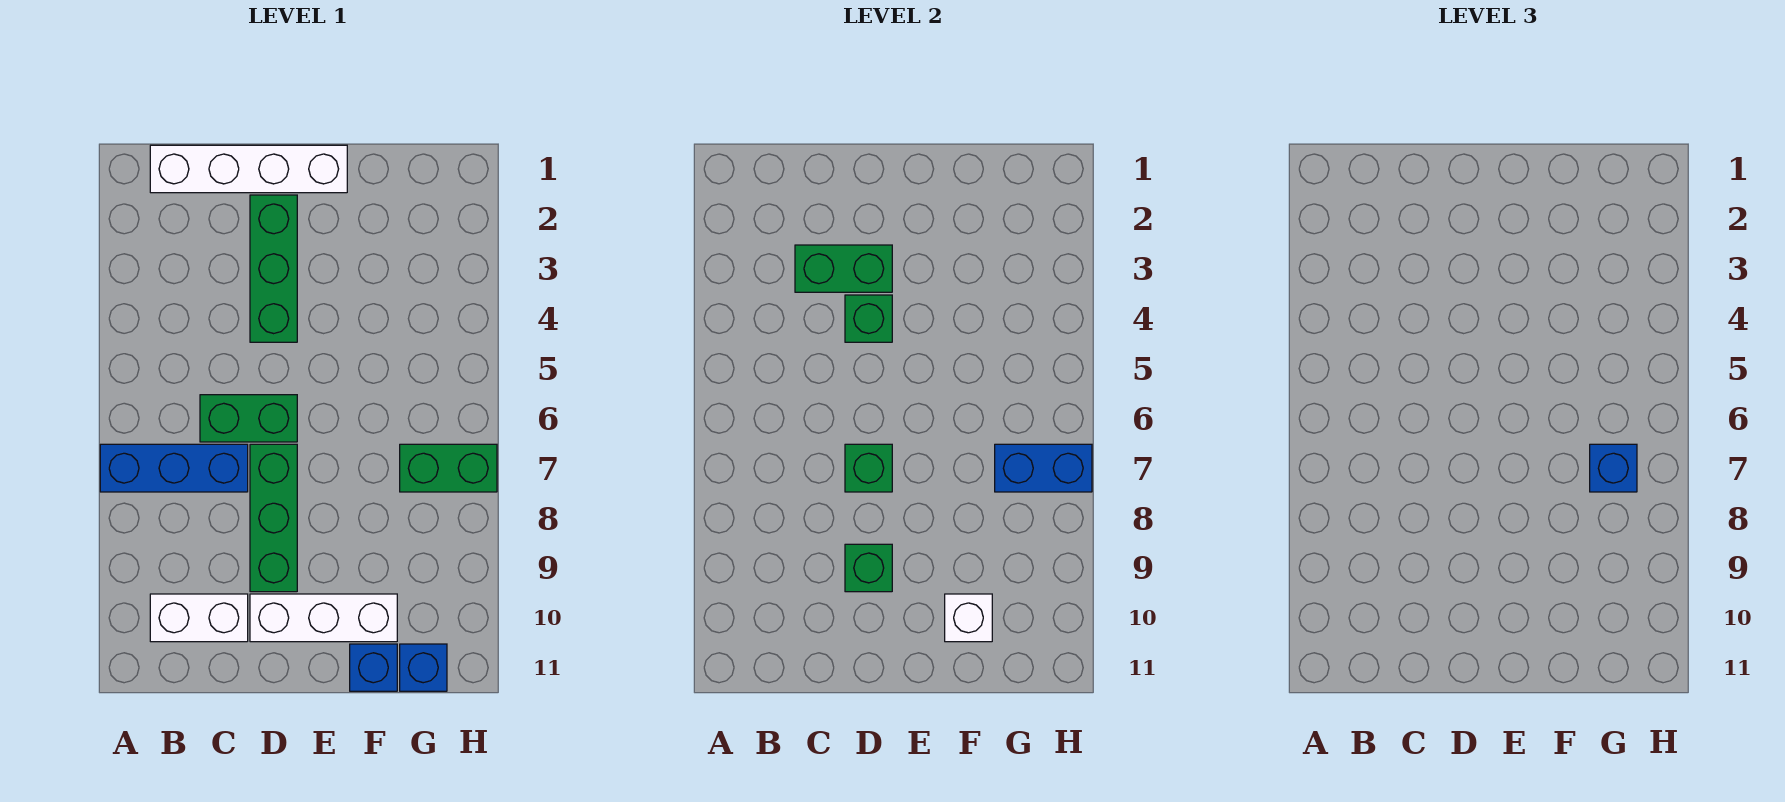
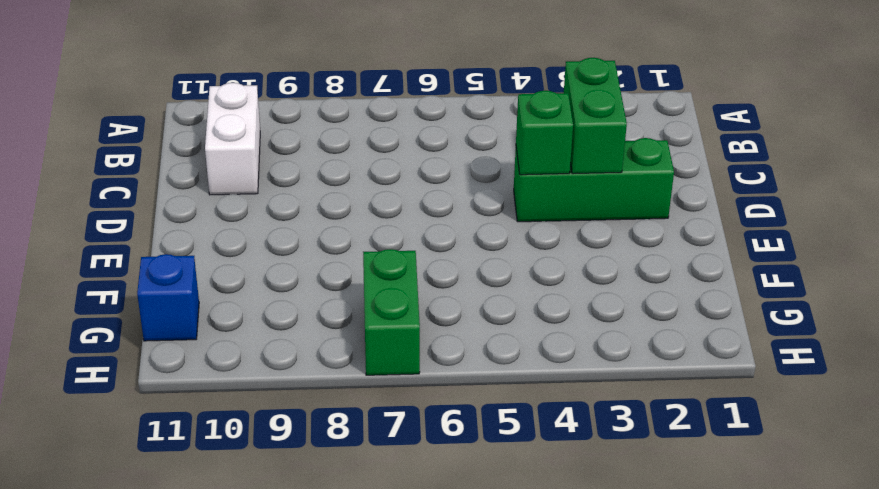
none -> blue 1x3 brick [100,444,248,492]
none -> white 1x4 brick [150,145,347,193]
none -> green 1x2 brick [200,395,297,442]

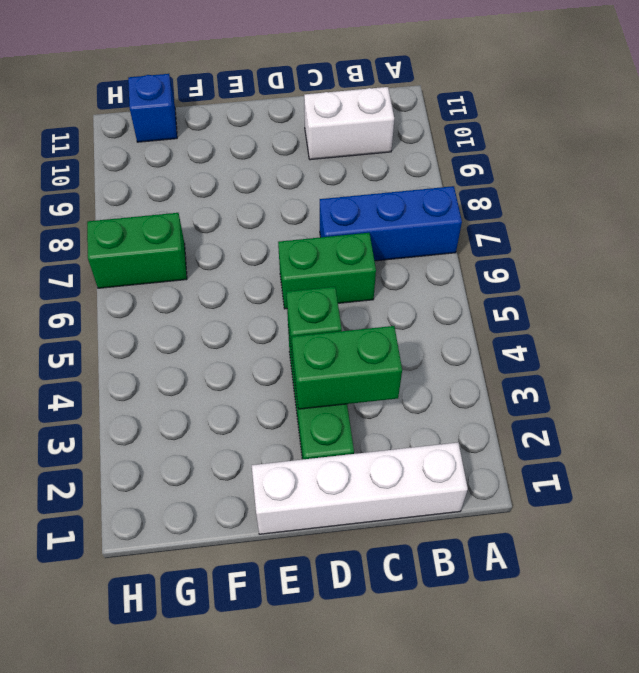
none -> green 1x3 brick [250,444,297,592]
none -> white 1x3 brick [250,594,397,642]
none -> blue 1x1 brick [350,644,397,691]

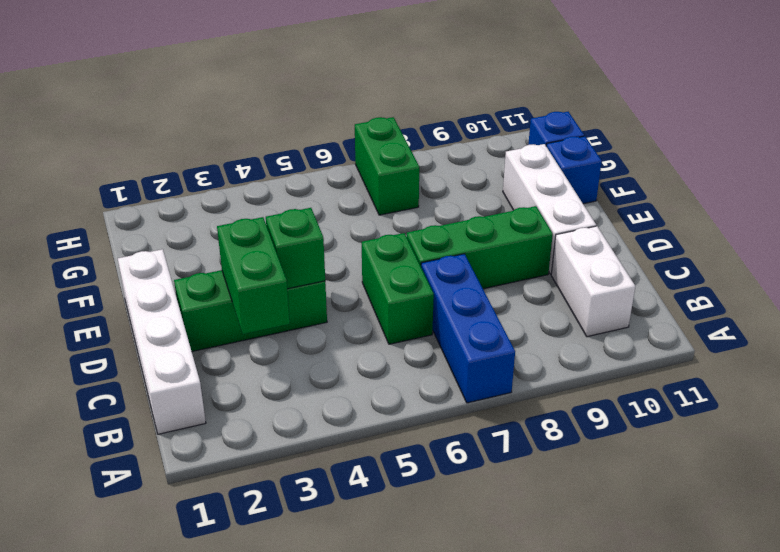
none -> green 1x1 brick [845,444,892,492]
none -> green 1x1 brick [845,544,892,592]
none -> white 1x1 brick [945,594,992,642]

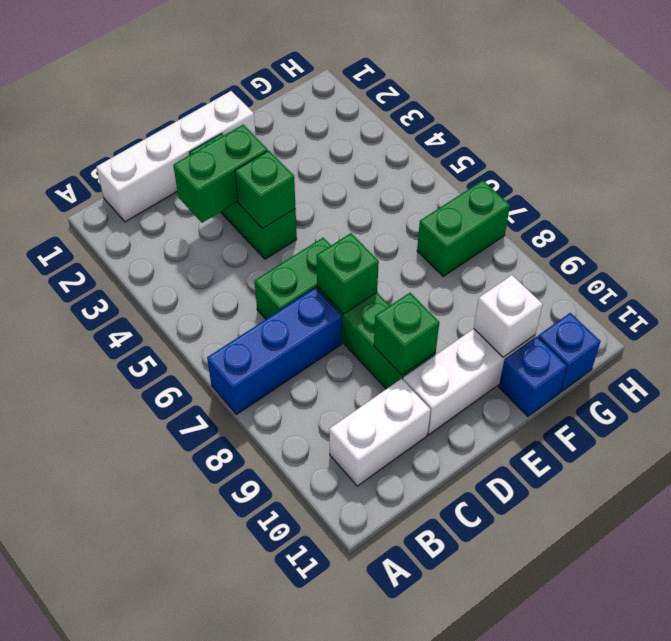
none -> blue 1x2 brick [995,444,1092,492]
none -> blue 1x1 brick [1590,444,1637,492]

